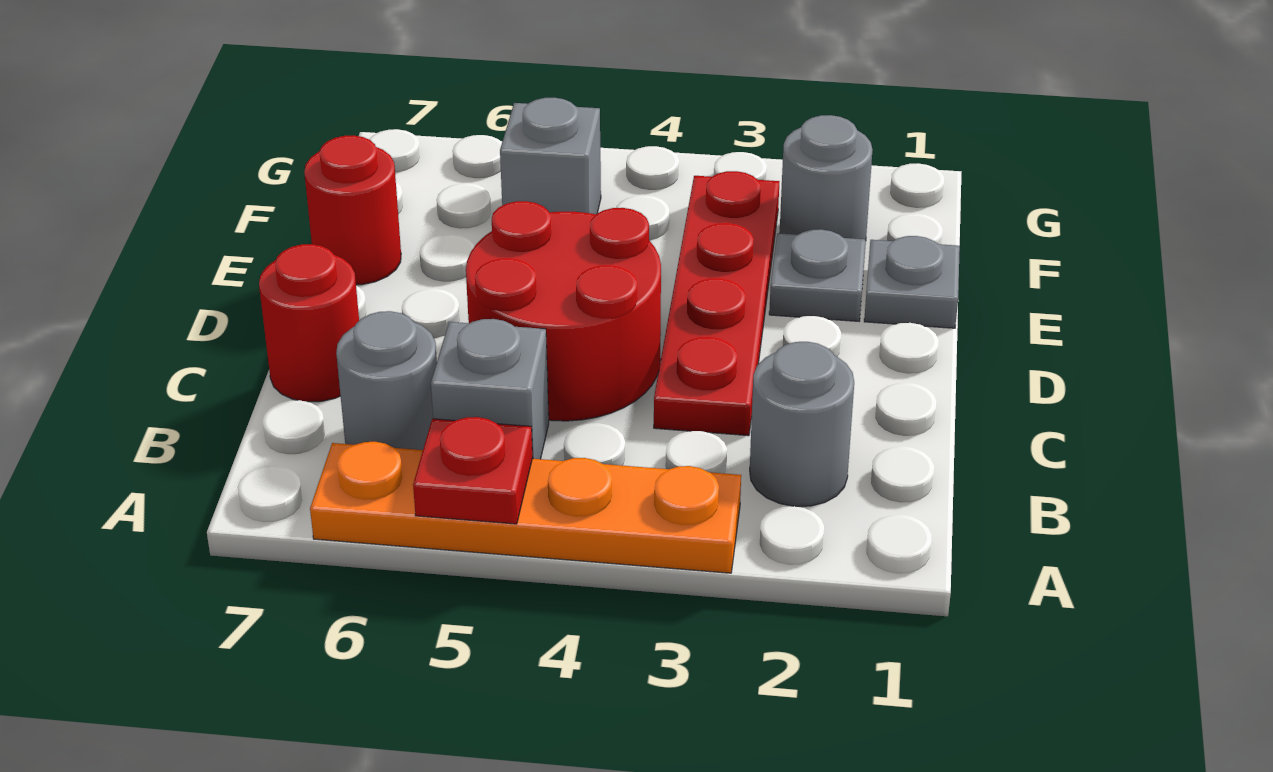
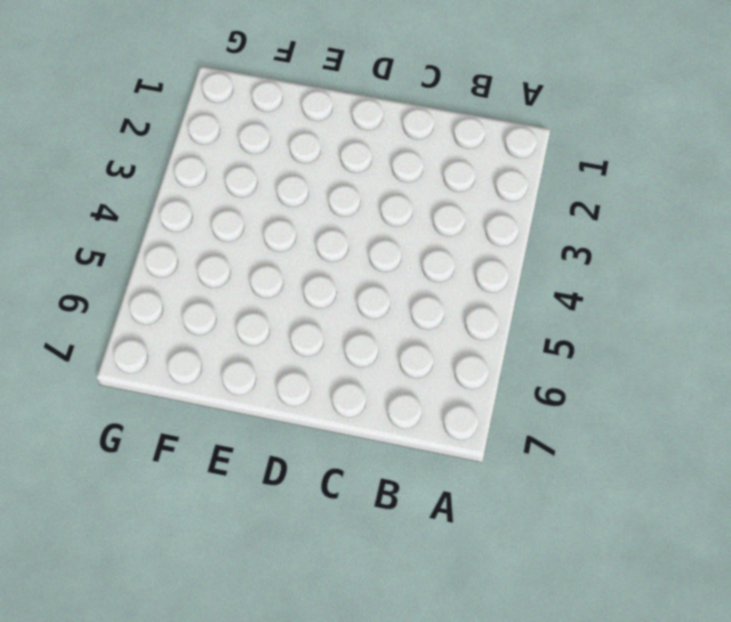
none -> orange 1x4 plate [310,442,741,573]
none -> grey 1x1 round brick [750,342,854,506]
none -> grey 1x1 brick [431,319,549,459]

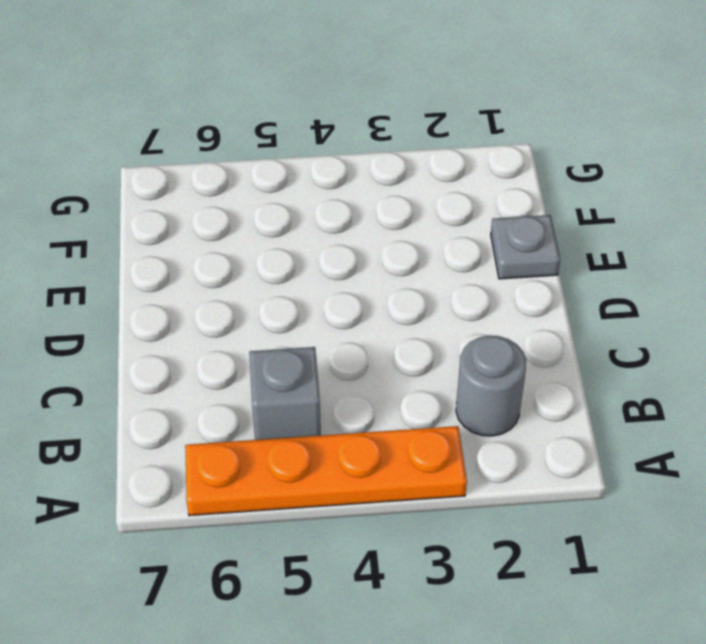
none -> grey 1x1 round brick [336,311,437,450]
none -> red 1x4 plate [654,171,779,436]
none -> red 2x2 round brick [466,201,661,421]

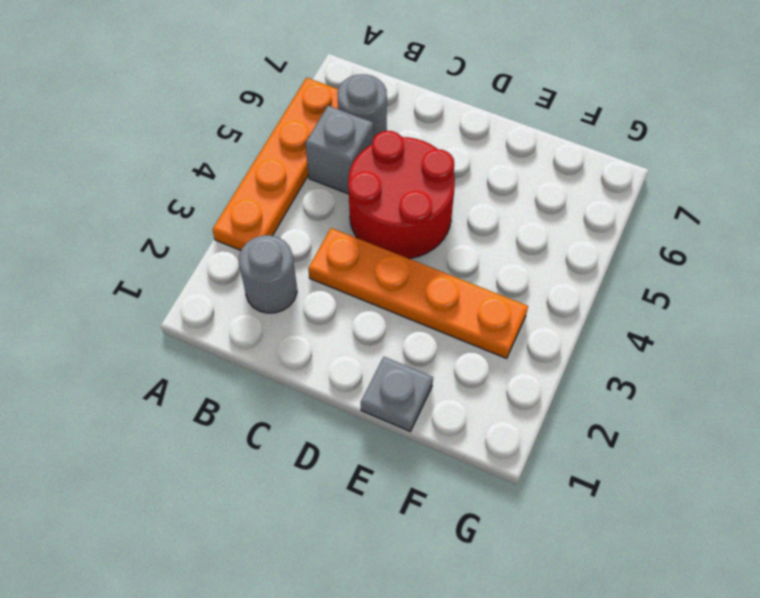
orange 1x4 plate [308,228,528,358] -> red 1x4 plate [654,171,779,436]
none -> red 1x1 round brick [259,244,359,402]
none -> grey 1x1 plate [769,229,866,321]
none -> red 1x1 round brick [304,135,401,285]

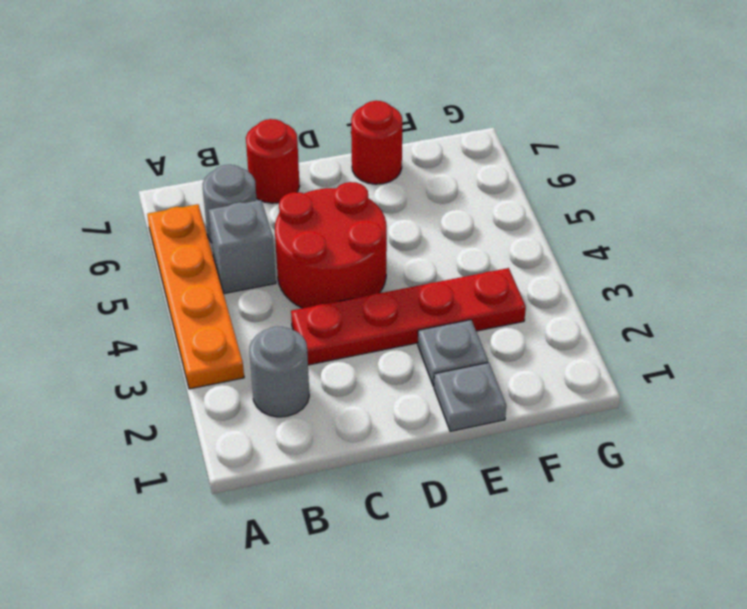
none -> grey 1x1 round brick [780,115,872,239]
none -> grey 1x1 brick [500,98,601,214]
none -> red 1x1 plate [413,417,532,524]

